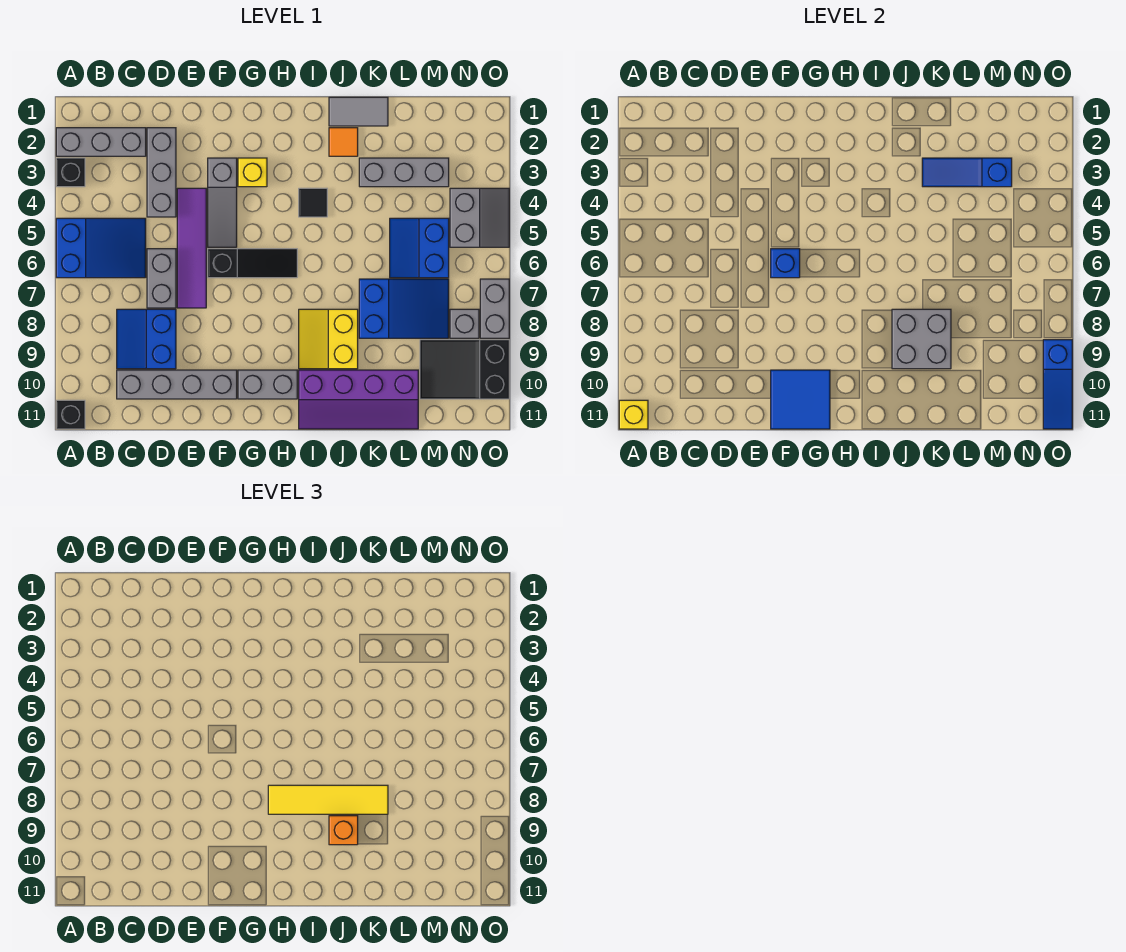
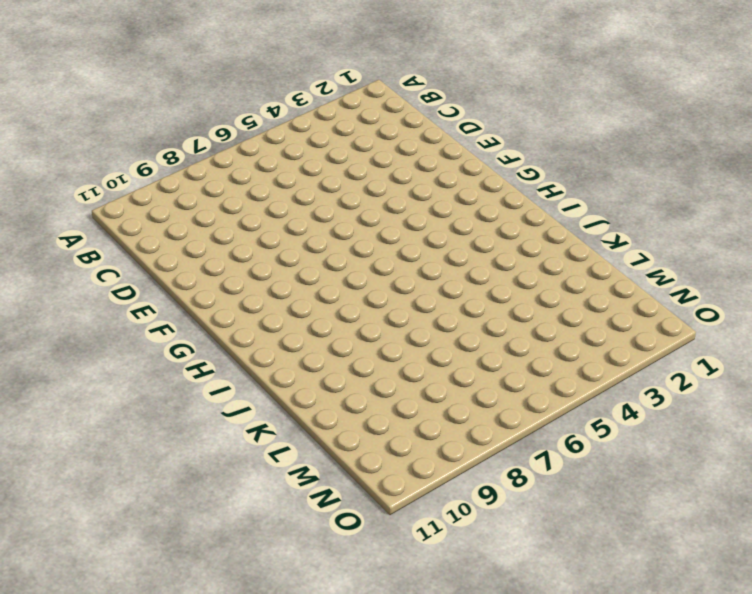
none -> grey 1x3 brick [56,128,146,156]
none -> black 1x1 brick [56,158,85,187]
none -> blue 2x3 slope [56,218,146,278]
none -> black 1x1 brick [56,400,85,429]

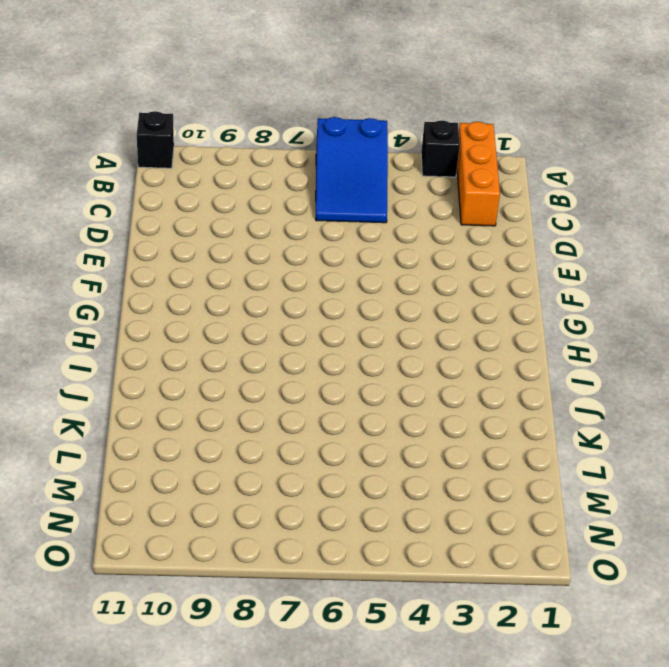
orange 1x3 brick [457,122,500,226] -> grey 1x3 brick [56,128,146,156]
none -> blue 2x2 slope [117,309,176,369]
none -> grey 1x4 brick [117,370,237,399]
none -> grey 1x3 brick [147,128,176,217]
none -> grey 1x2 brick [147,249,176,308]

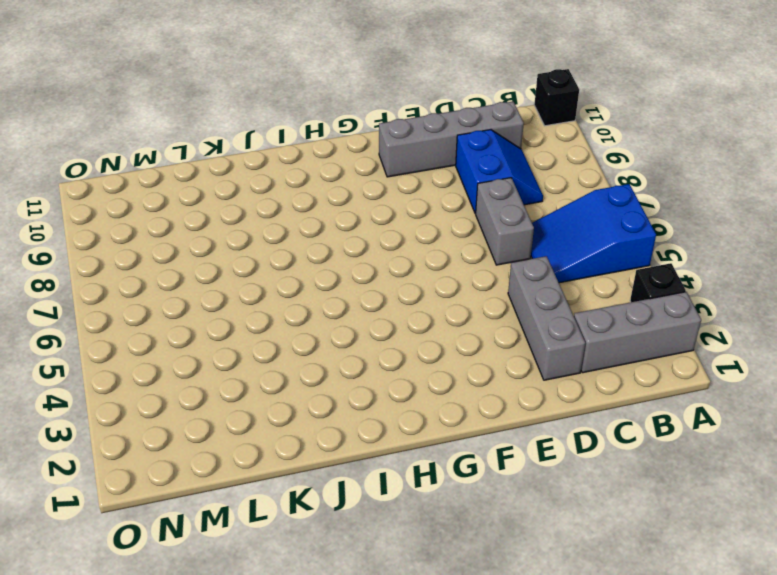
none -> purple 1x4 tile [177,188,206,308]
none -> grey 1x3 slope [208,158,237,247]
none -> black 1x3 slope [208,249,297,278]
none -> yellow 1x1 brick [238,158,267,187]

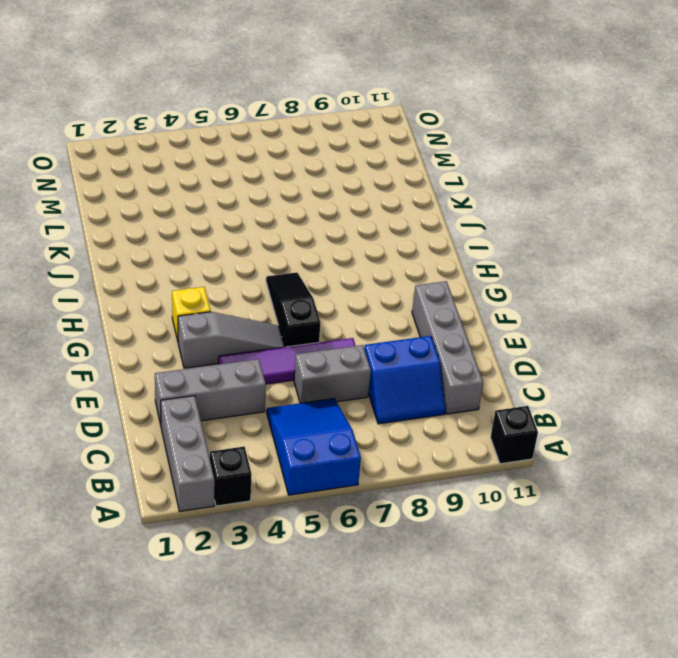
none -> grey 1x2 brick [238,370,297,399]
none -> black 1x1 tile [299,188,327,217]
none -> yellow 2x2 slope [299,309,358,369]
none -> purple 2x4 slope [299,370,418,429]

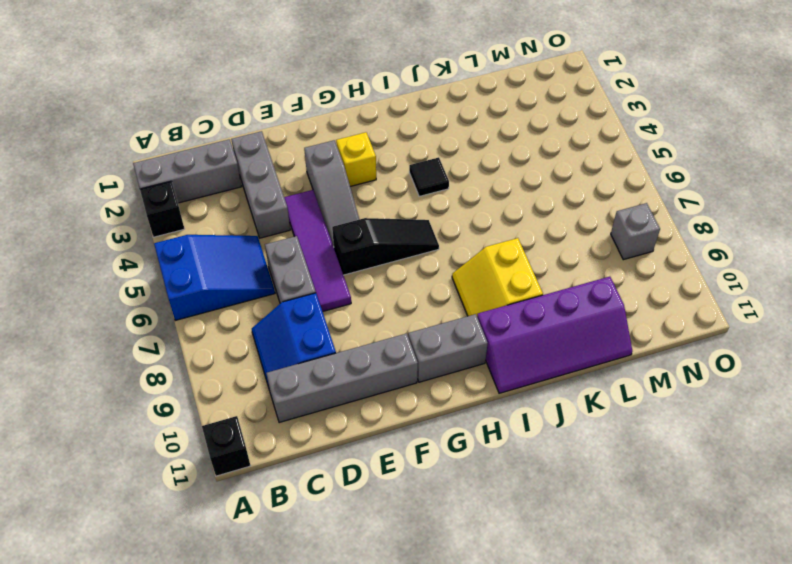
none -> grey 1x2 tile [329,97,388,126]
none -> orange 1x1 tile [329,128,358,156]
none -> grey 1x3 brick [359,158,449,187]
none -> blue 2x3 slope [359,279,449,338]

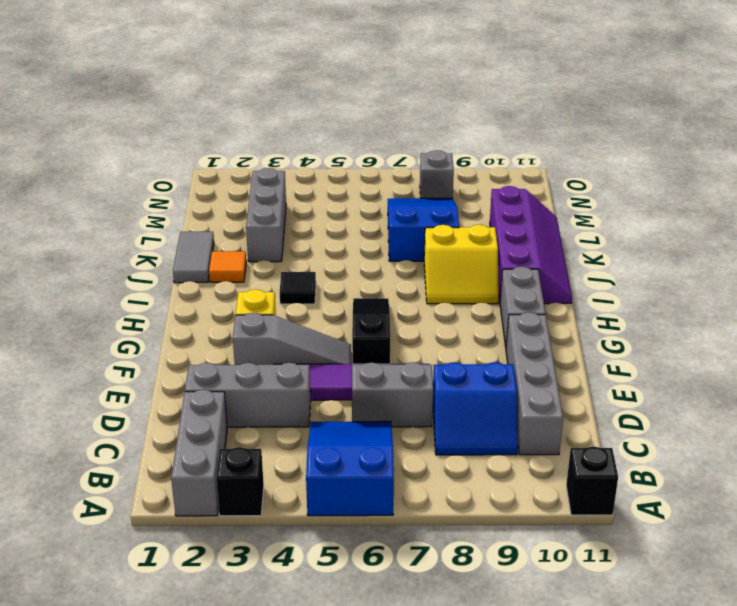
none -> blue 2x2 slope [390,218,449,278]
none -> black 2x3 slope [420,340,509,399]
none -> grey 2x2 slope [450,188,509,247]
none -> grey 1x2 brick [480,279,509,338]

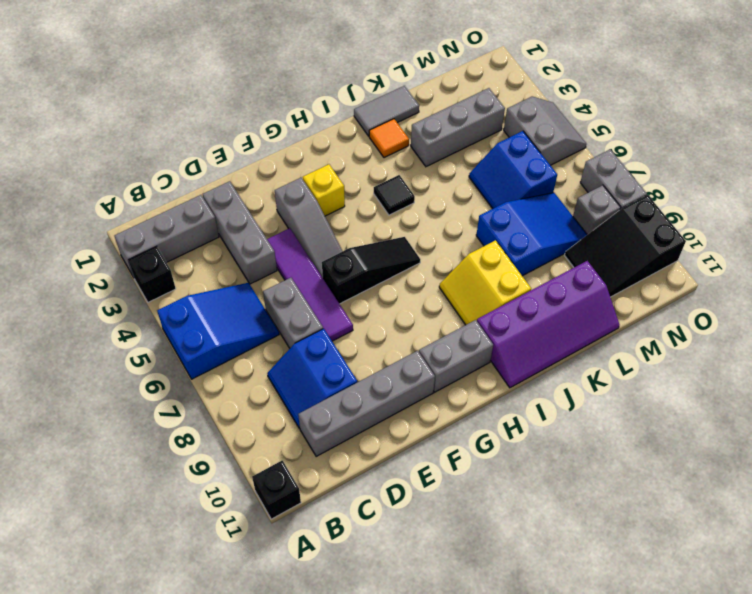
none -> yellow 1x1 brick [619,400,648,429]
none -> blue 1x1 brick [771,249,800,278]
none -> blue 2x2 tile [771,370,830,429]
none -> grey 2x2 brick [892,309,951,369]

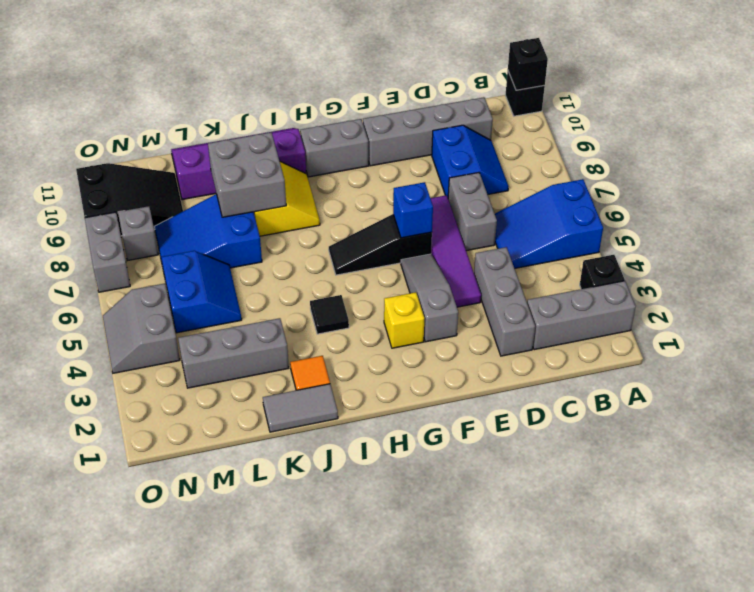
black 1x1 brick [508,38,548,90] -> yellow 1x1 brick [619,400,648,429]
none -> blue 2x2 tile [771,370,830,429]
none -> blue 1x3 slope [922,158,1012,187]
none -> blue 1x3 slope [1043,340,1072,429]
none -> yellow 1x4 tile [268,785,388,814]

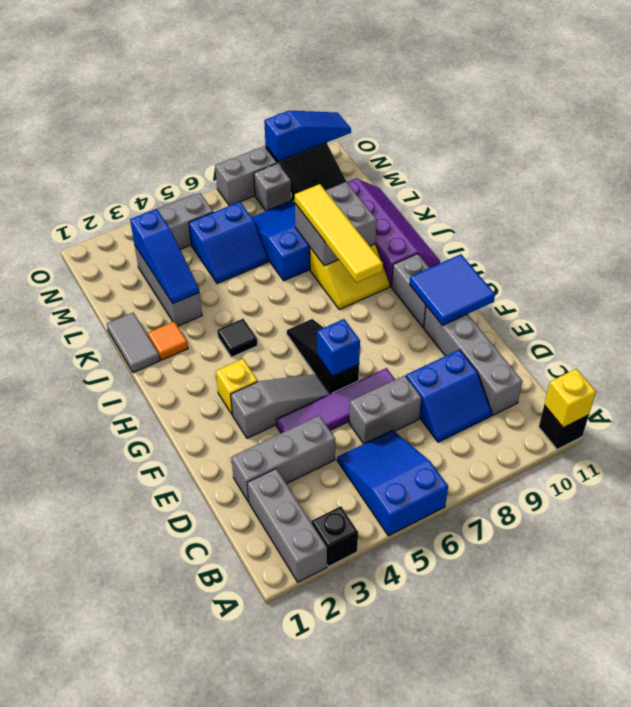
none -> orange 1x1 brick [329,816,358,845]

